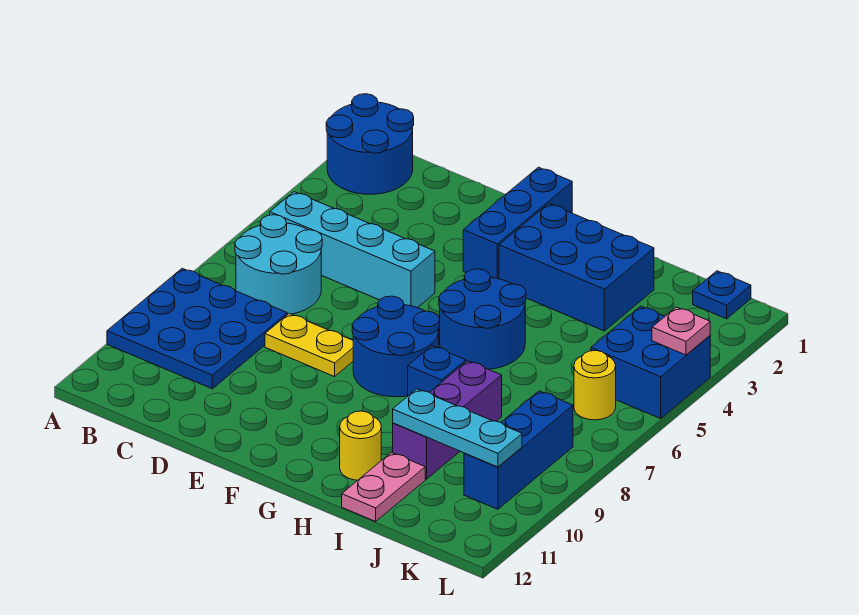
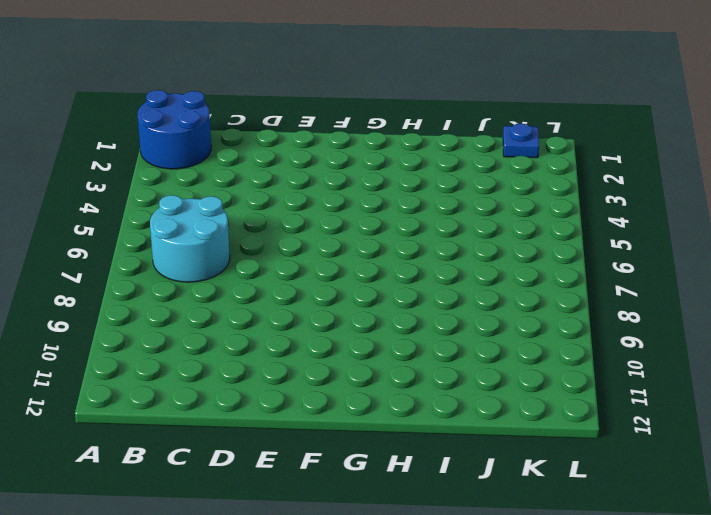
none -> blue 3x3 plate [107,268,287,389]
none -> cyan 1x4 brick [270,192,435,308]
none -> yellow 1x2 plate [265,314,353,377]

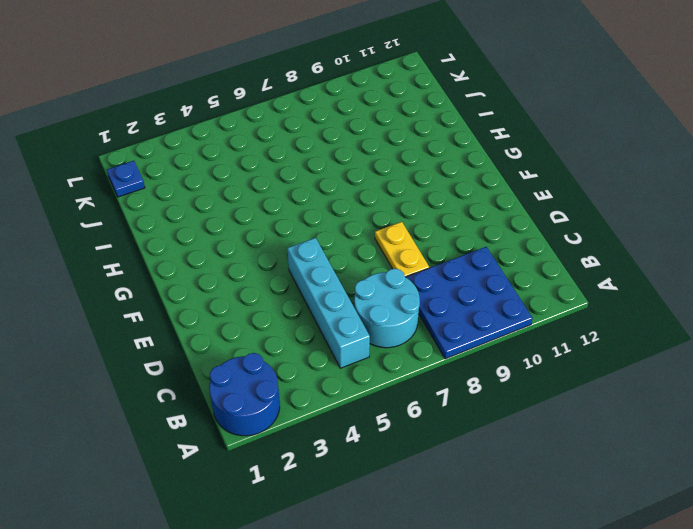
none -> blue 1x3 brick [463,167,572,279]
none -> blue 2x2 round brick [352,296,440,397]
none -> blue 2x3 brick [499,204,654,331]

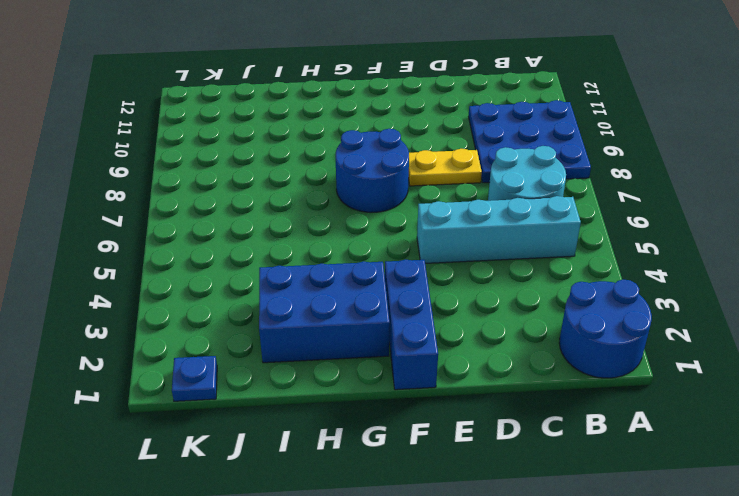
none -> blue 2x2 round brick [439,269,526,369]
none -> blue 1x1 brick [408,346,466,396]
none -> yellow 1x1 round brick [340,411,381,480]

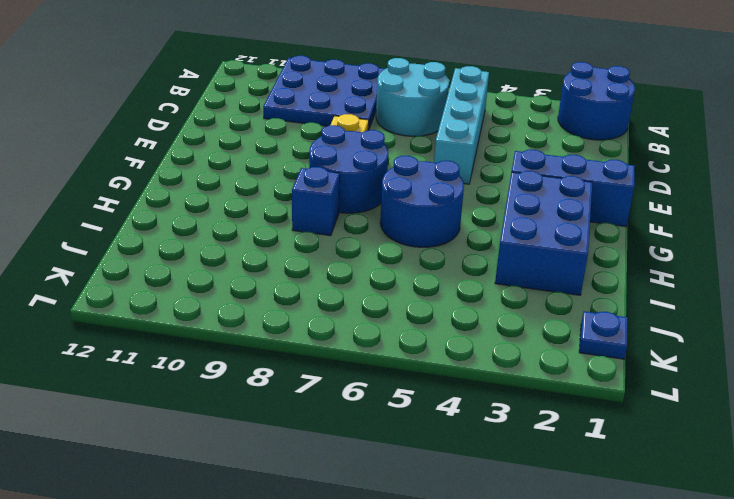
none -> yellow 1x1 round brick [340,411,381,480]
none -> purple 1x3 brick [393,361,502,479]
none -> pink 1x2 plate [342,453,425,521]

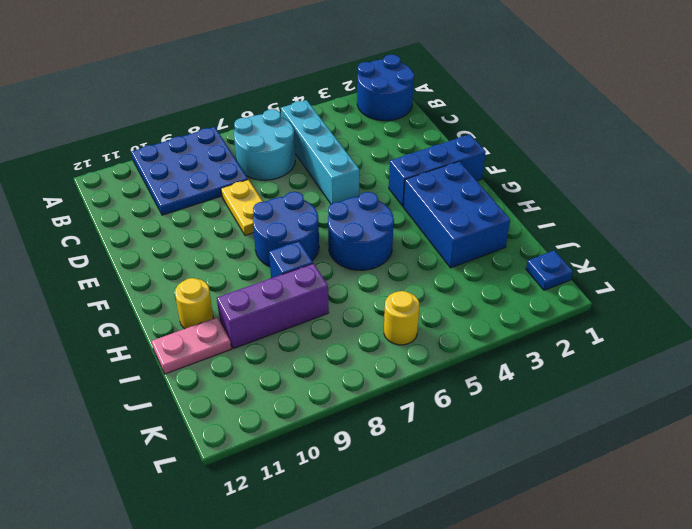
none -> blue 2x2 brick [591,306,710,419]
none -> blue 1x3 brick [464,391,573,509]
none -> cyan 1x3 plate [393,389,522,467]

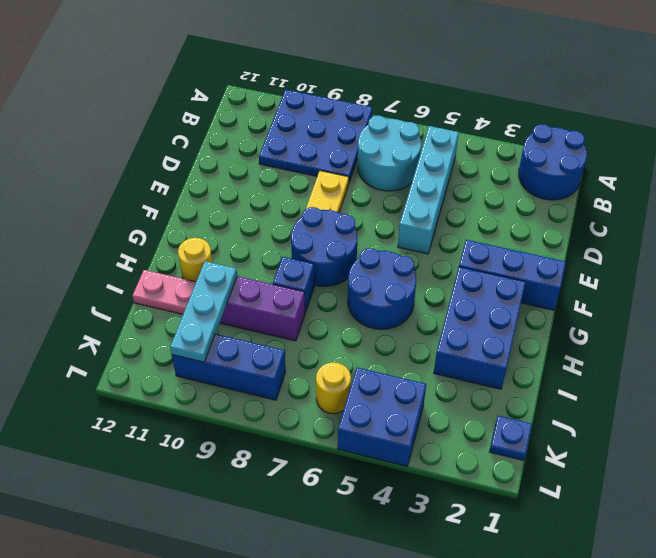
none -> pink 1x1 plate [652,307,710,355]

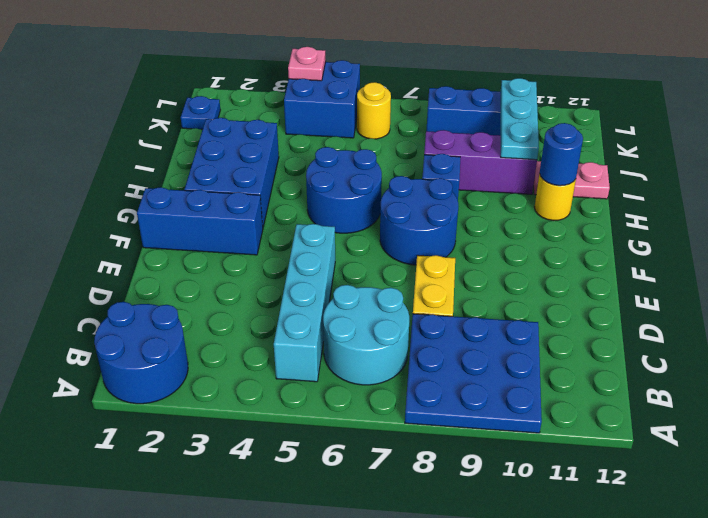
blue 1x1 round brick [540,123,583,186] -> none

